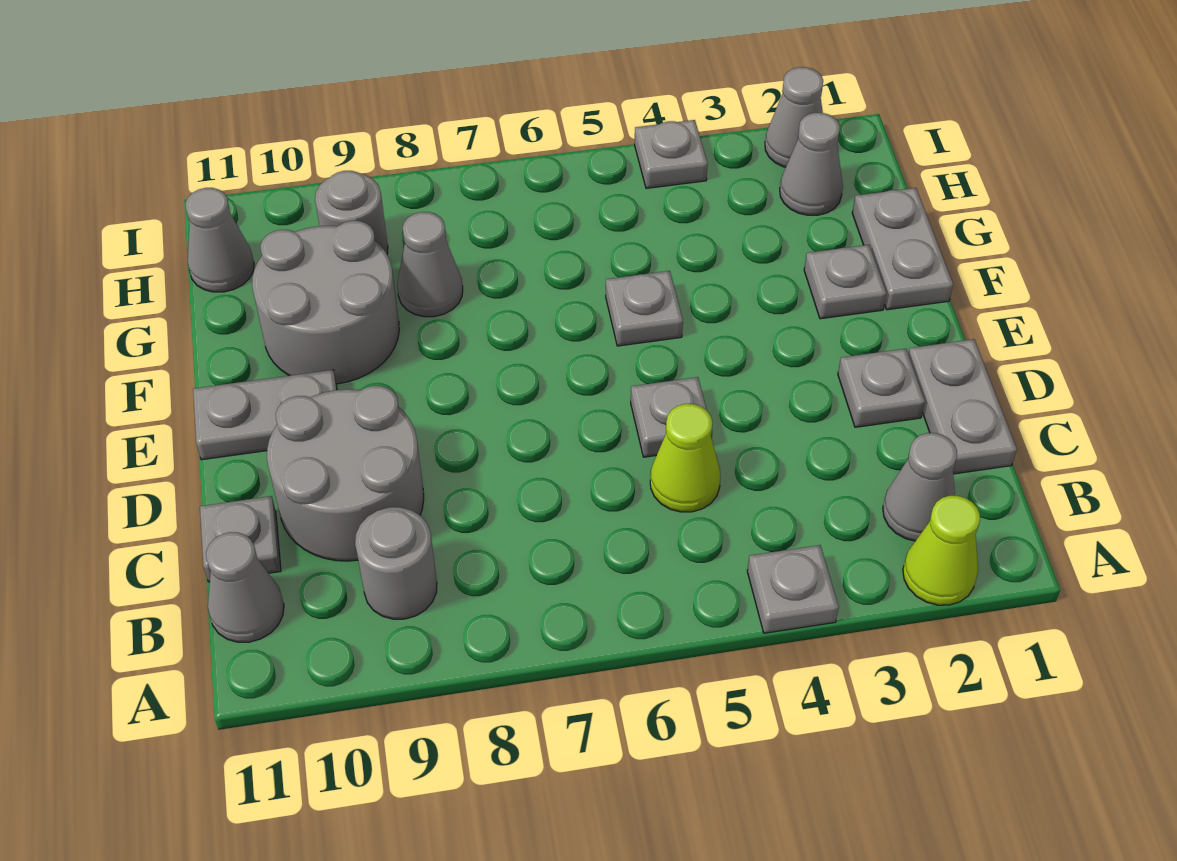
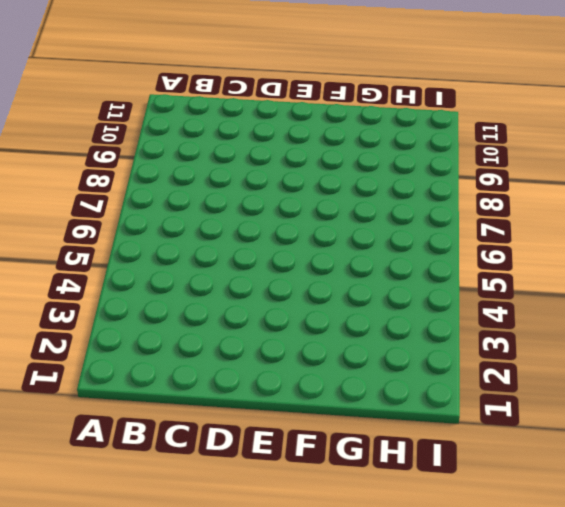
none -> lime 1x1 cone [903,496,980,605]
none -> grey 1x1 plate [747,545,839,633]
none -> grey 1x1 cone [883,433,957,541]

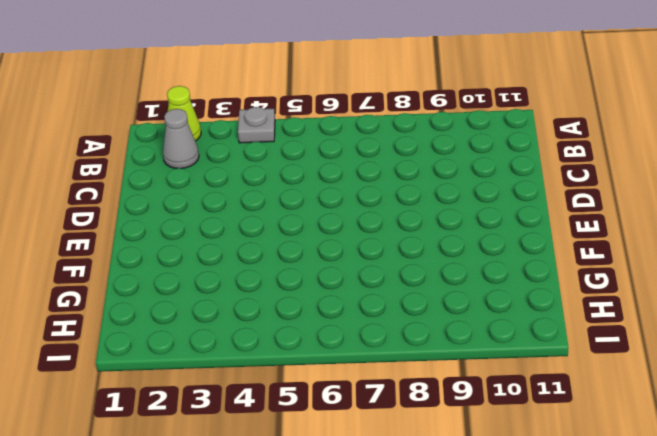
none -> grey 1x1 round brick [355,507,437,619]
none -> grey 1x1 cone [206,532,284,642]
none -> grey 1x2 plate [908,339,1017,474]

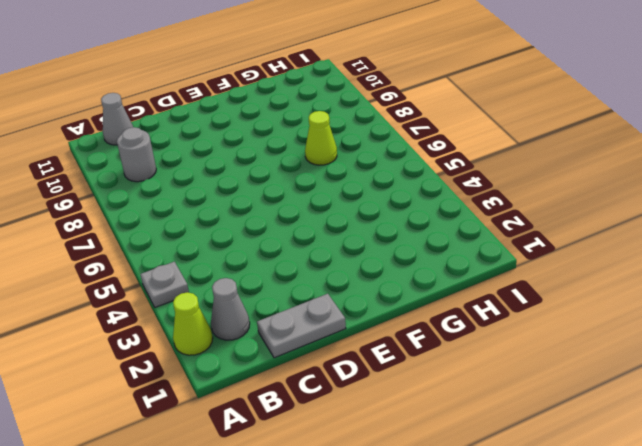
lime 1x1 cone [305,111,337,165] -> lime 1x1 cone moved to [650,404,721,512]
none -> grey 2x2 round brick [267,386,424,561]
none -> grey 1x1 plate [200,496,281,582]
none -> grey 1x1 plate [838,349,925,427]

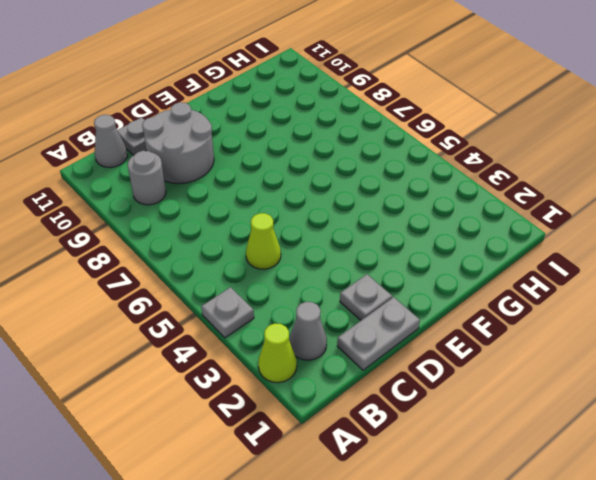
none -> grey 1x1 plate [631,377,713,457]
none -> grey 1x2 plate [193,370,337,460]
none -> grey 1x2 plate [852,188,953,310]

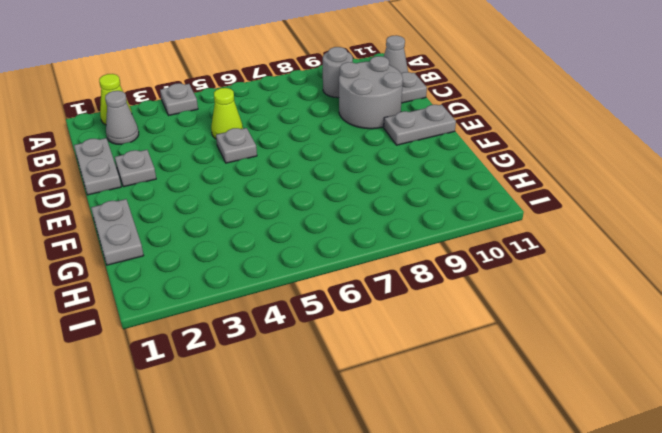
none -> grey 1x1 plate [804,245,886,319]
none -> grey 1x1 plate [606,271,683,346]
none -> grey 2x2 round brick [252,221,399,384]

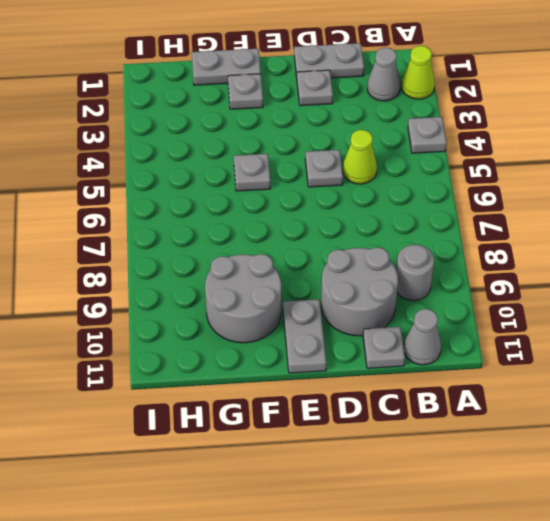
none -> grey 1x1 cone [397,212,463,317]
none -> grey 1x1 cone [780,113,843,215]
none -> grey 1x1 round brick [315,171,388,253]

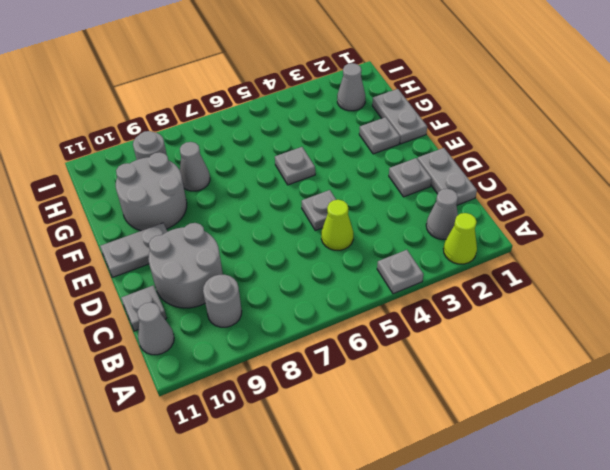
none -> grey 1x1 cone [185,188,254,292]
none -> grey 1x1 cone [765,67,823,167]
none -> grey 1x1 plate [635,120,708,188]

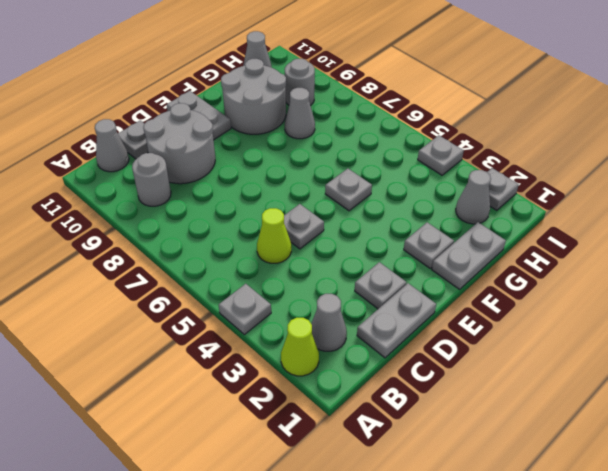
grey 1x1 plate [487,168,519,210] -> grey 1x1 cone [765,67,823,167]

